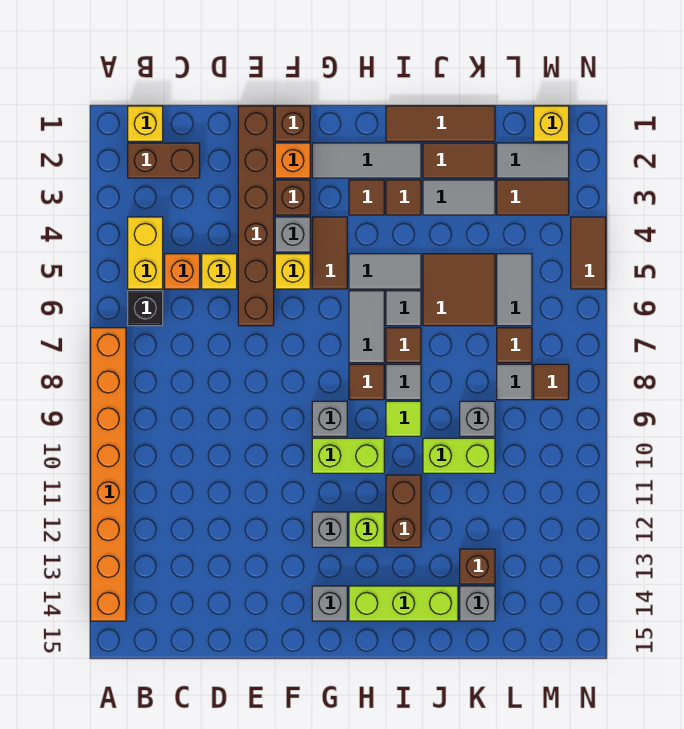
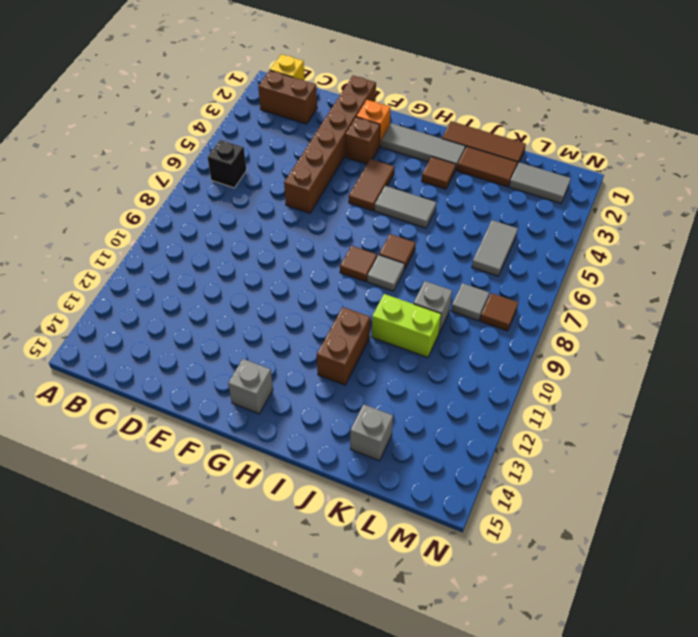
none -> orange 1x8 brick [91,328,126,621]
none -> yellow 1x2 brick [128,217,163,289]
none -> orange 1x1 brick [165,254,200,289]
none -> yellow 1x1 brick [202,254,237,289]

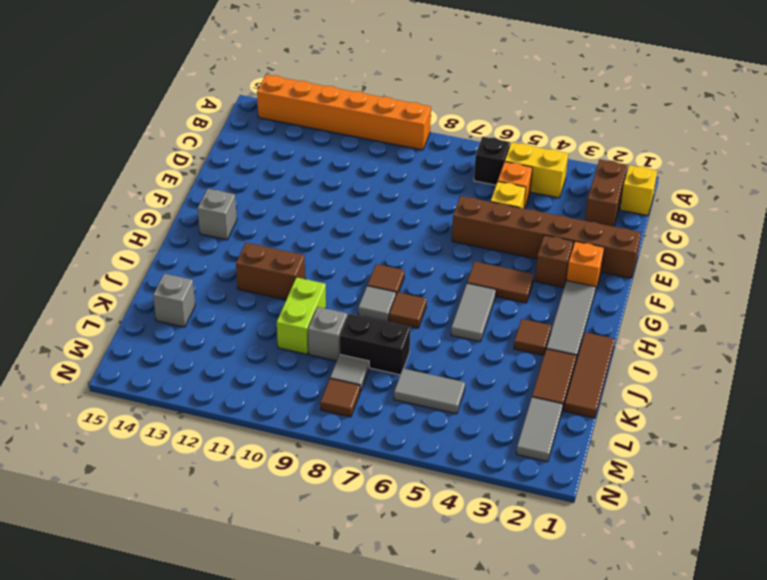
orange 1x6 brick [257,75,431,150] -> orange 1x8 brick [91,328,126,621]
black 1x2 brick [340,314,410,375] -> none
none -> brown 1x1 brick [275,106,310,141]
none -> grey 1x1 brick [275,217,310,252]
none -> yellow 1x1 brick [275,254,310,289]
none -> grey 1x1 brick [312,401,347,436]

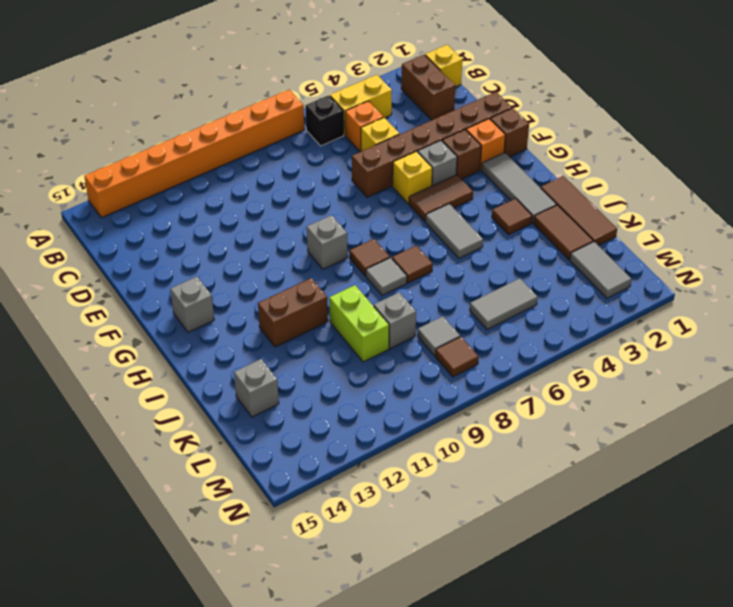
none -> lime 1x2 brick [312,438,384,473]
none -> grey 1x1 brick [312,512,347,547]
none -> brown 1x1 tile [349,180,384,215]
none -> grey 1x2 tile [349,291,384,363]

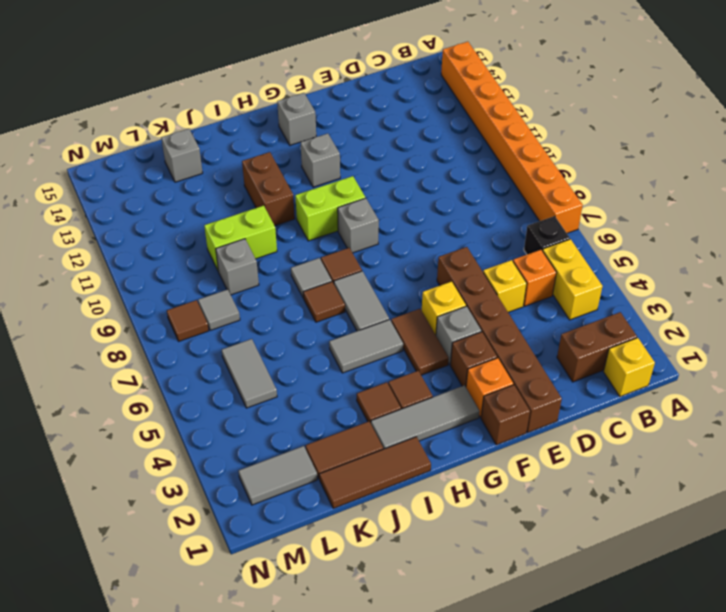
none -> lime 1x1 brick [349,512,384,547]
none -> lime 1x3 brick [349,586,458,621]
none -> grey 1x1 tile [386,291,421,326]
none -> lime 1x1 tile [386,401,421,436]

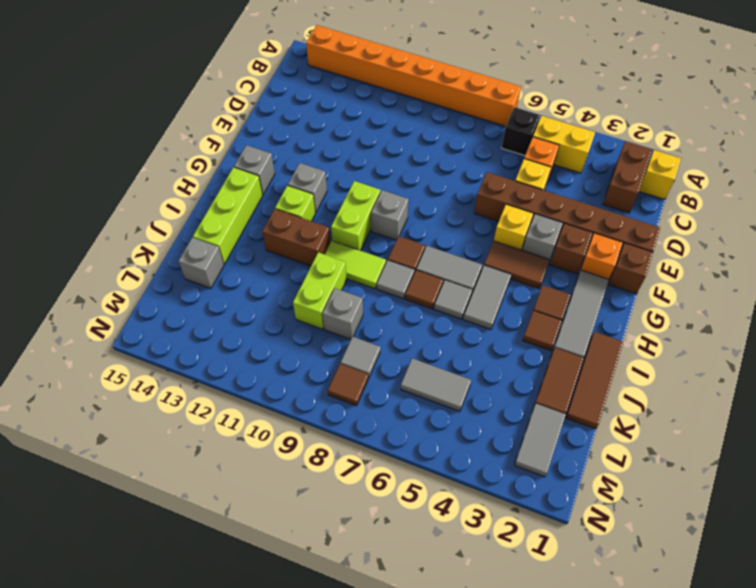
lime 1x2 tile [325,241,386,289] -> lime 1x1 tile [386,401,421,436]
none -> grey 1x2 tile [423,180,495,215]
none -> brown 2x2 tile [423,254,495,326]
none -> brown 1x1 brick [460,549,495,584]
none -> brown 1x2 tile [497,180,569,215]

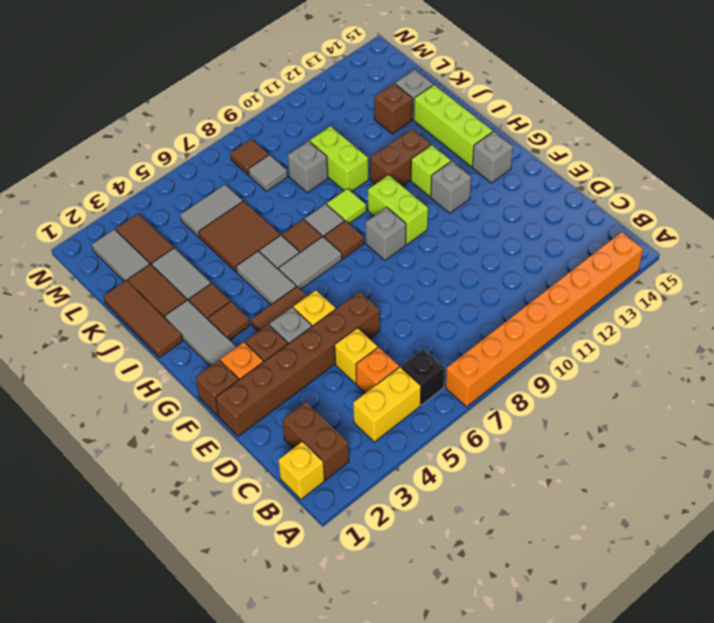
none -> brown 1x1 tile [497,328,532,363]
none -> yellow 1x1 brick [534,106,569,141]
none -> brown 1x2 tile [571,217,606,289]

